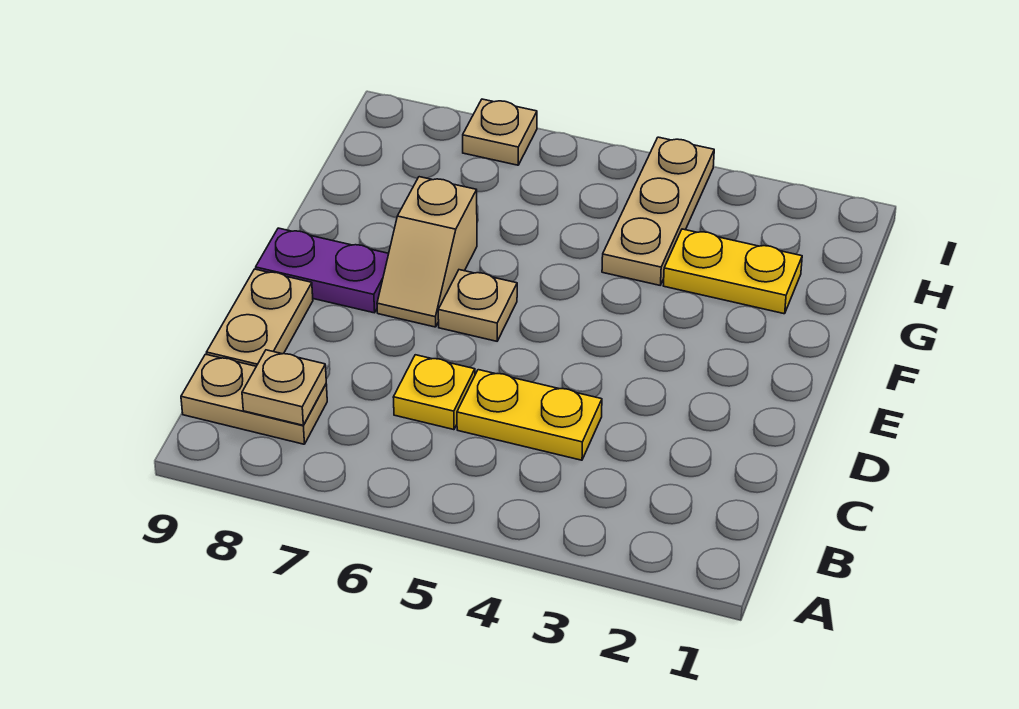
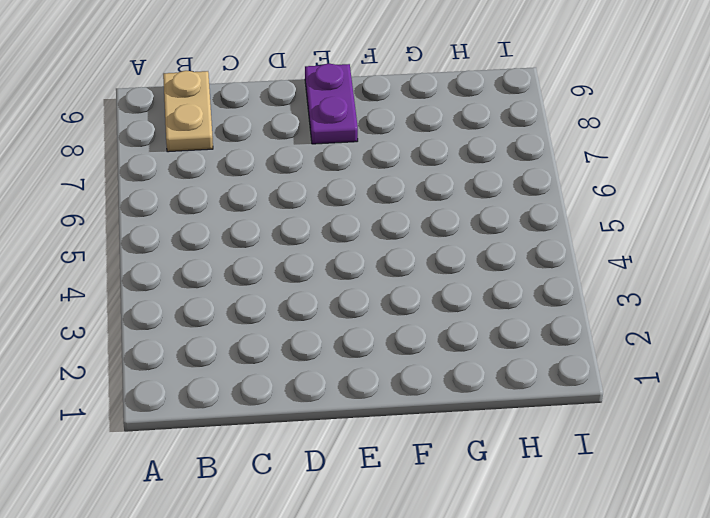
none -> yellow 1x2 plate [457,370,602,460]
none -> yellow 1x1 plate [393,355,475,430]

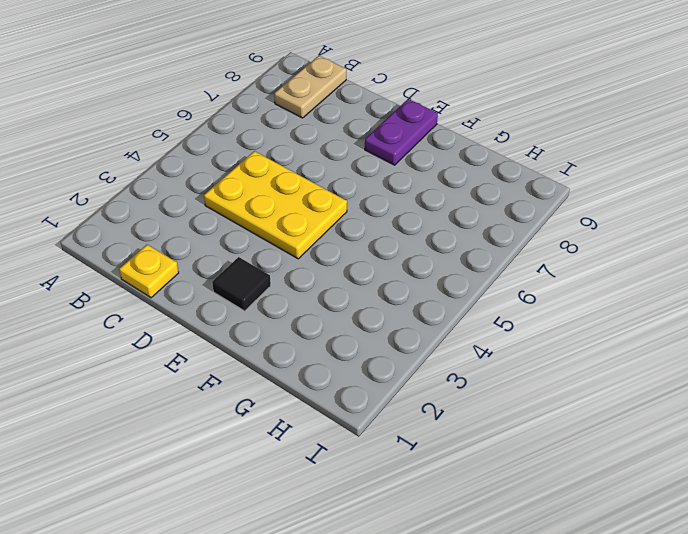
yellow 1x1 plate [119,245,179,298] -> yellow 1x1 plate moved to [393,355,475,430]
yellow 2x3 plate [204,151,347,259] -> yellow 1x2 plate [457,370,602,460]
black 1x1 tile [212,257,271,311] -> none
none -> tan 1x2 plate [207,269,313,366]
none -> tan 1x1 plate [438,270,517,341]

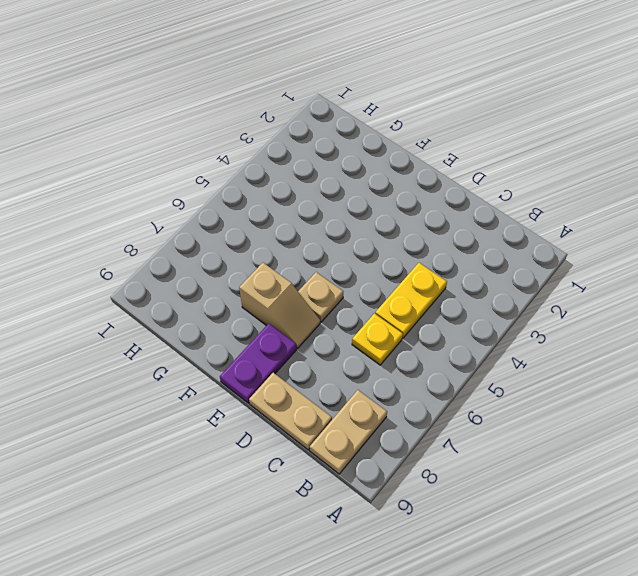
none -> yellow 1x2 plate [663,229,802,314]
none -> tan 1x3 plate [602,137,714,285]

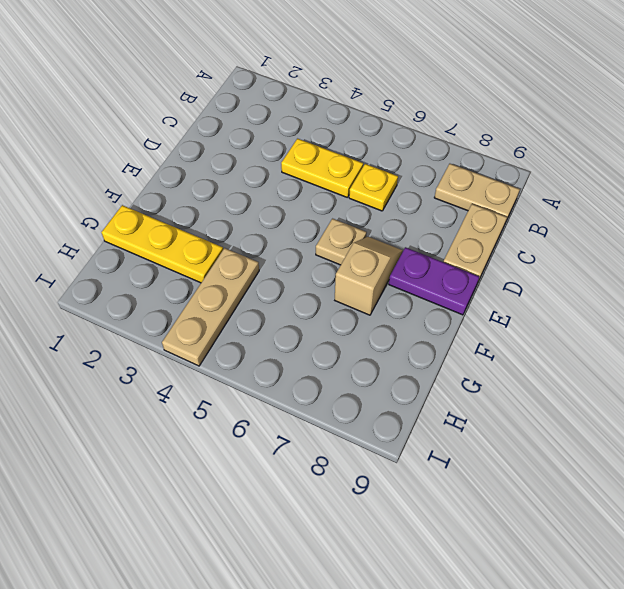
yellow 1x3 plate [101,205,223,283] -> yellow 1x2 plate [663,229,802,314]
none -> tan 1x1 plate [463,99,537,165]
none -> tan 1x1 plate [242,350,326,425]

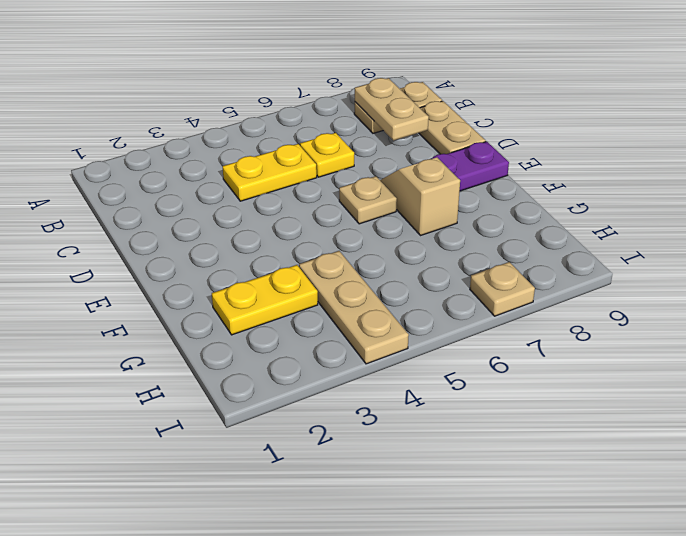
tan 1x2 plate [355,78,429,140] -> tan 1x1 plate [242,350,326,425]

